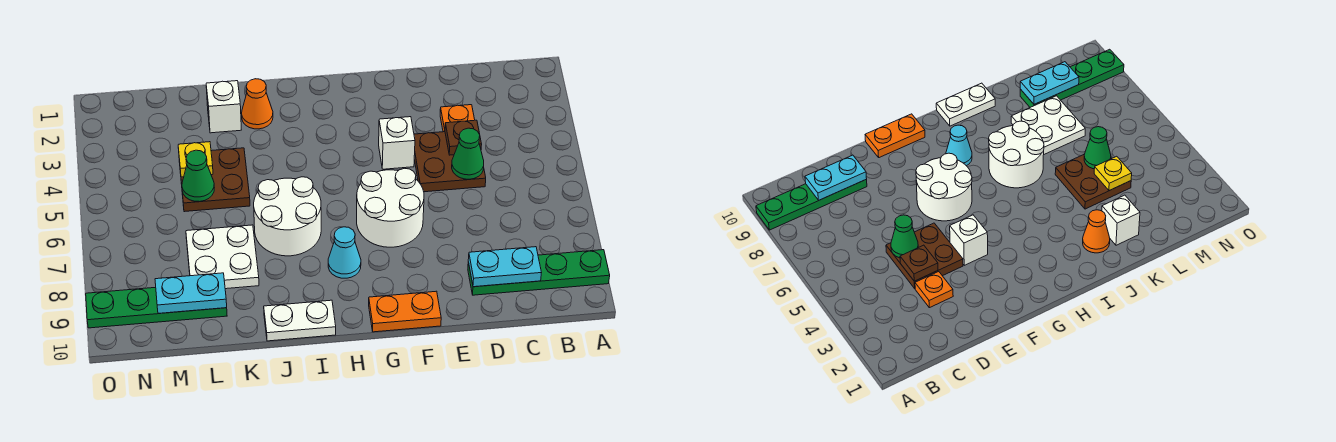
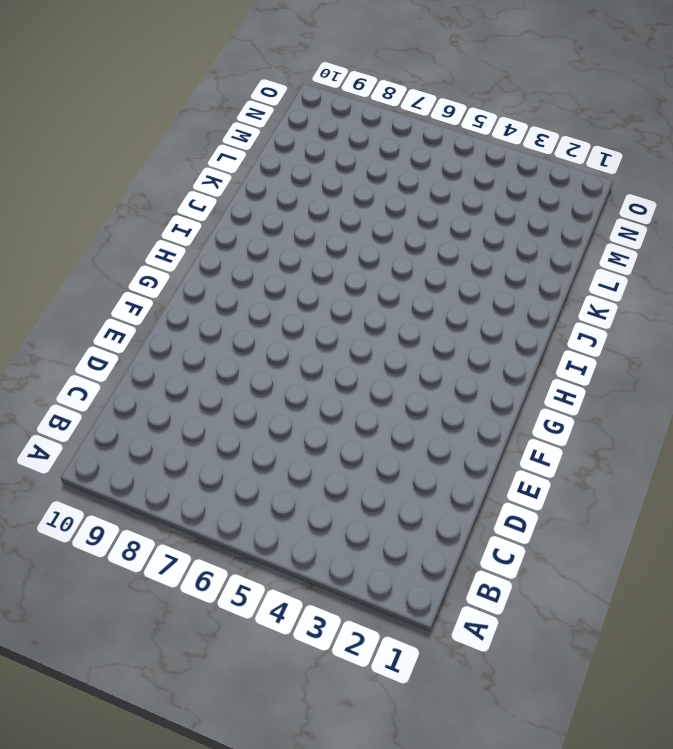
none -> green 1x4 plate [468,250,610,295]
none -> orange 1x1 plate [440,105,475,132]
none -> brown 2x2 plate [414,132,486,192]

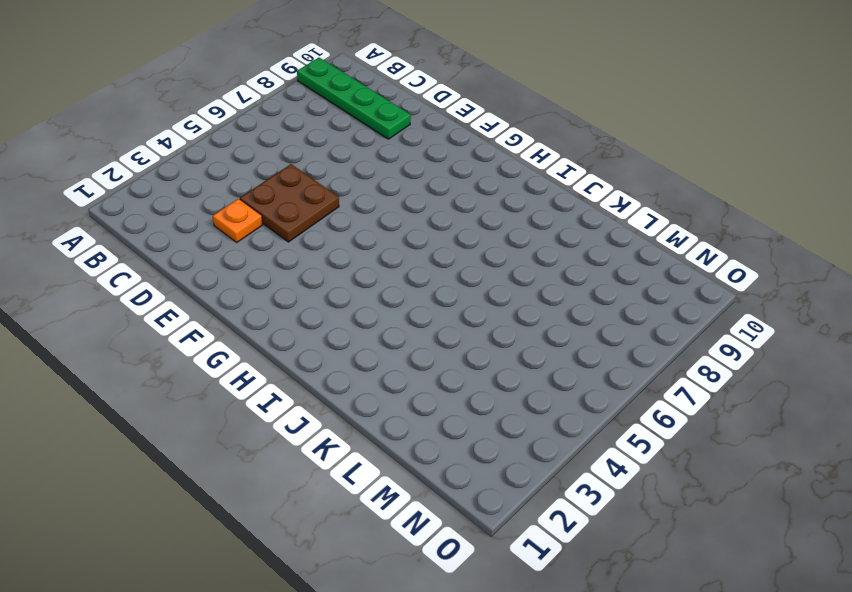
none -> white 1x1 brick [379,117,415,169]
none -> white 2x2 round brick [357,168,424,247]
none -> orange 1x2 plate [369,291,441,332]

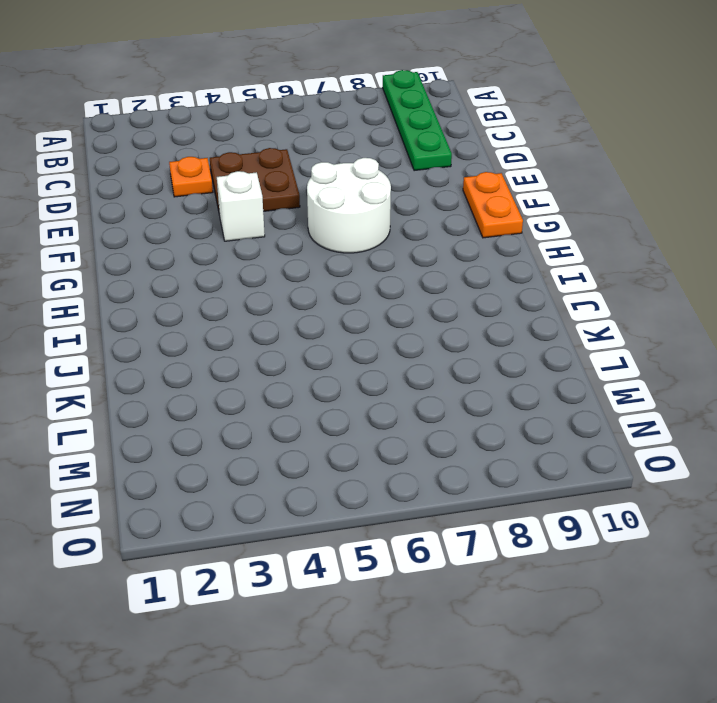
none -> cyan 1x1 cone [328,227,361,278]
none -> white 2x2 round brick [254,177,321,256]
none -> white 1x2 plate [264,300,336,341]

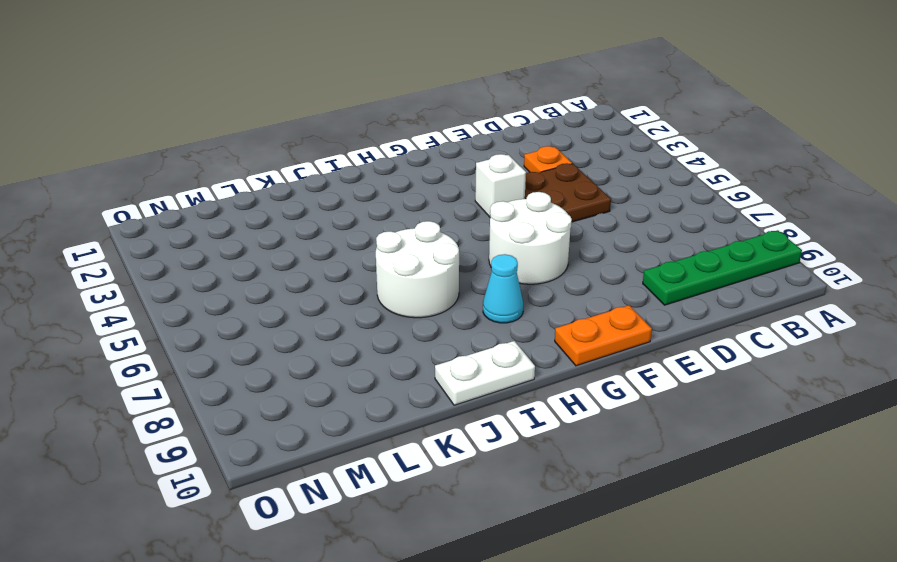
none -> orange 1x1 cone [242,79,273,129]
none -> white 1x1 brick [206,81,241,133]
none -> brown 2x2 plate [179,148,250,212]

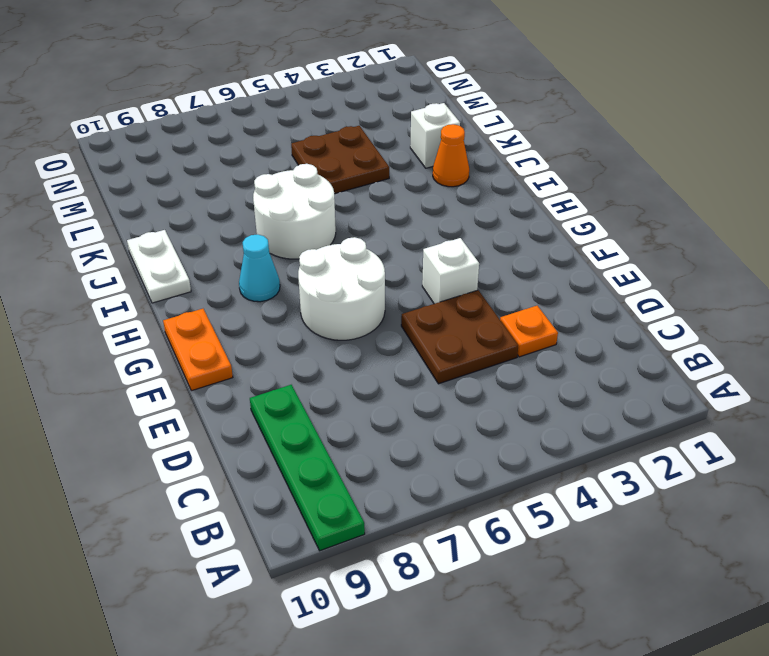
none -> white 2x2 plate [186,225,259,289]
none -> green 1x4 plate [86,287,227,328]
none -> cyan 1x2 plate [468,247,541,287]

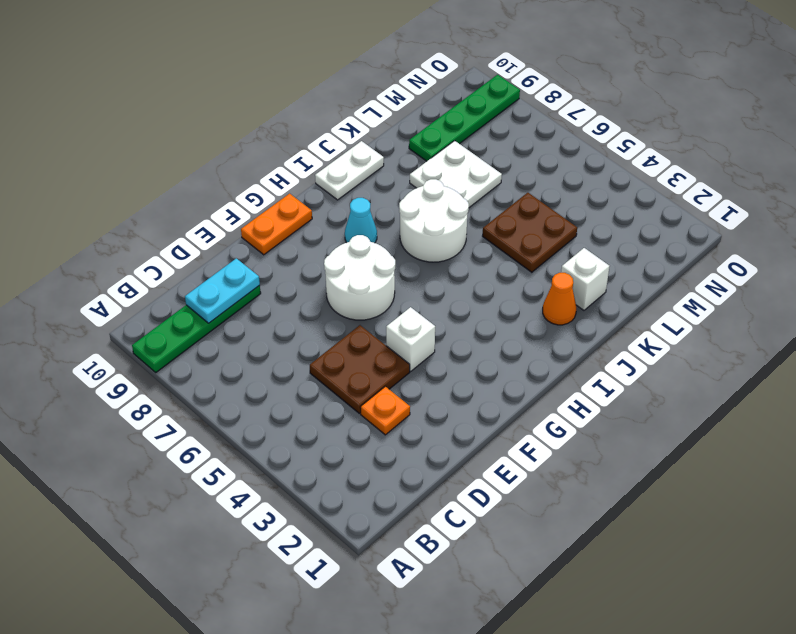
none -> brown 1x1 plate [445,120,482,155]
none -> green 1x1 cone [452,128,484,179]
none -> yellow 1x1 plate [178,142,213,177]

